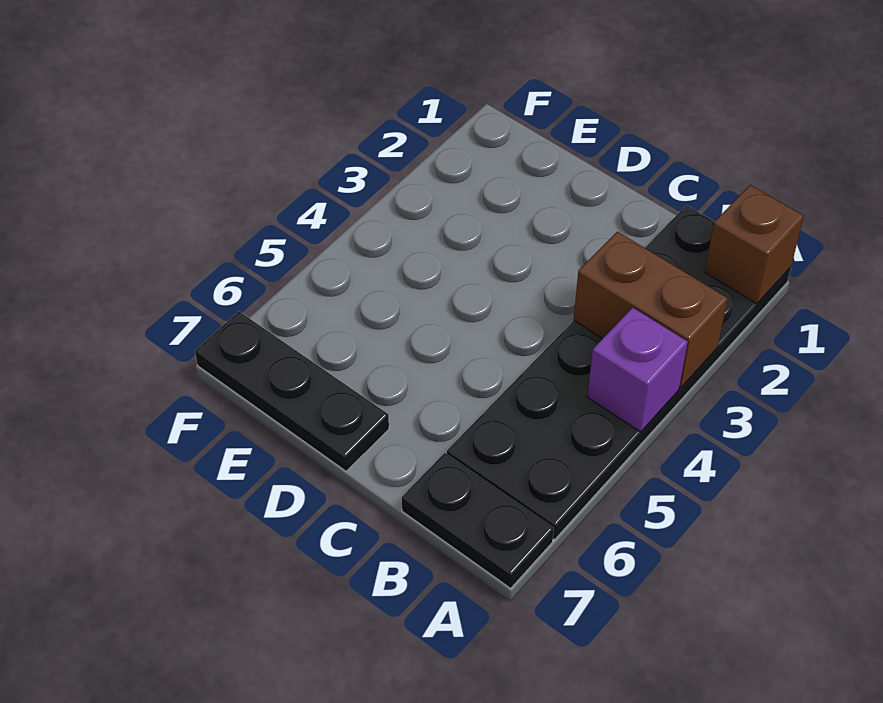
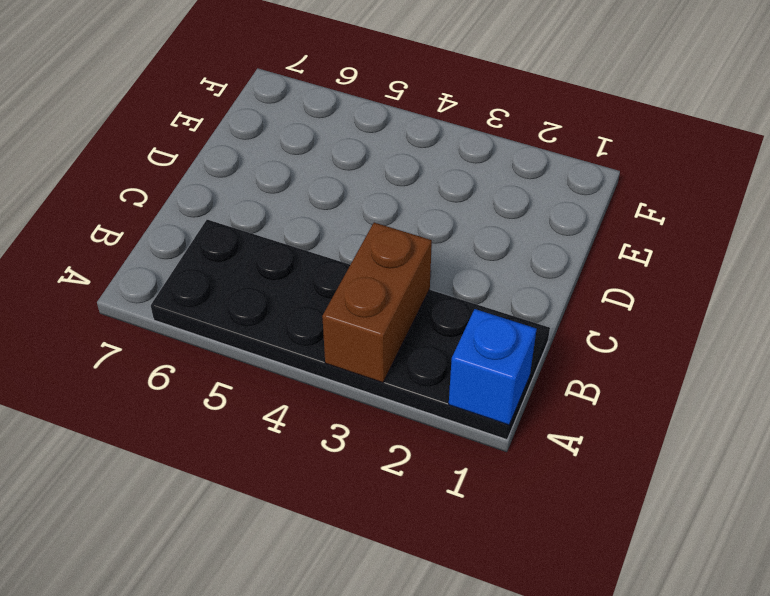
blue 1x1 brick [449,309,537,425] -> brown 1x1 brick [705,185,804,304]
none -> black 1x2 plate [402,453,554,588]
none -> black 1x3 plate [195,312,389,471]

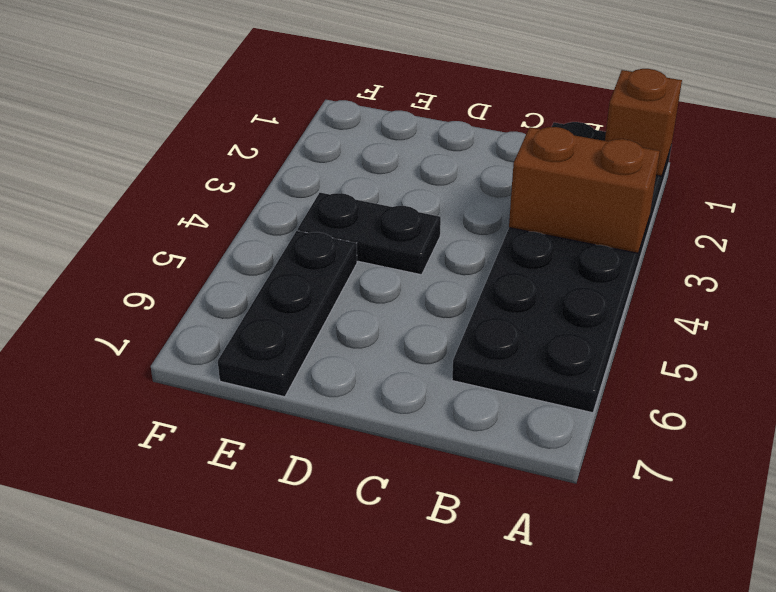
black 1x2 plate [298,193,441,275] -> black 1x2 plate moved to [402,453,554,588]
black 1x3 plate [218,231,357,397] -> black 1x3 plate turned to [195,312,389,471]
none -> purple 1x1 brick [587,307,688,432]

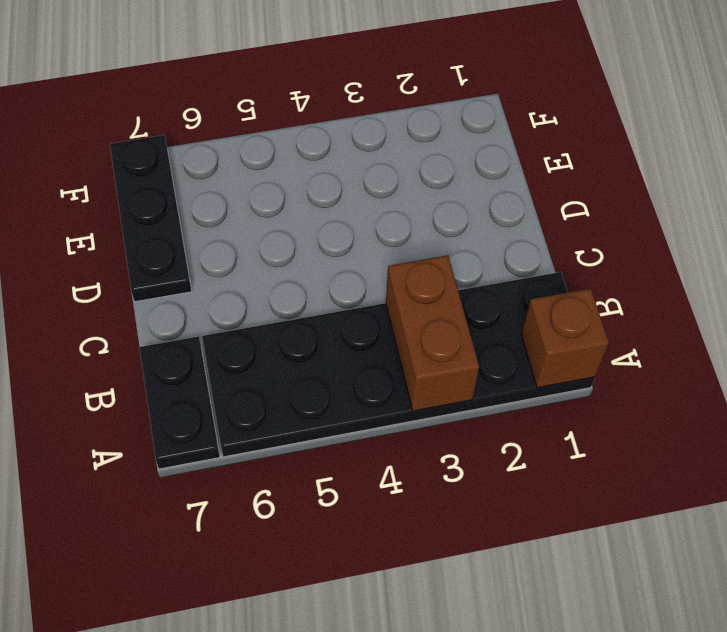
none -> purple 1x1 brick [587,307,688,432]

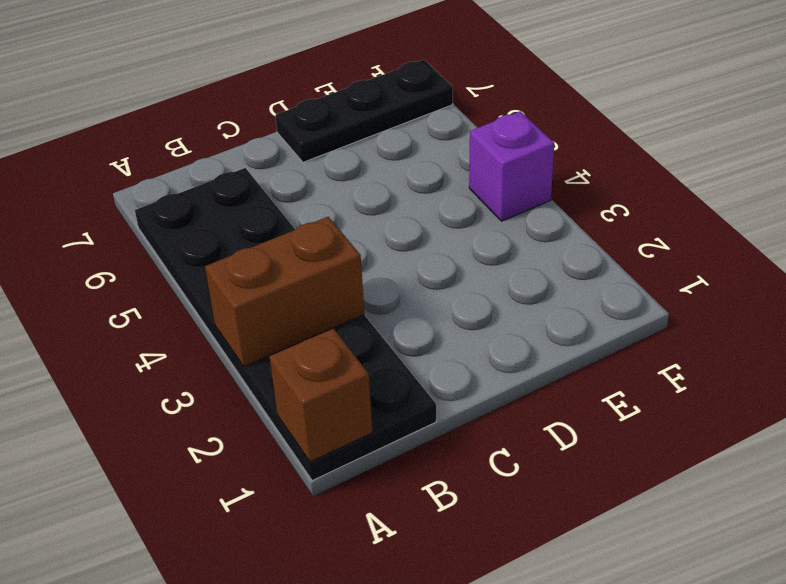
purple 1x1 brick [469,111,554,221] -> purple 1x1 brick moved to [587,307,688,432]
none -> black 1x2 plate [402,453,554,588]

